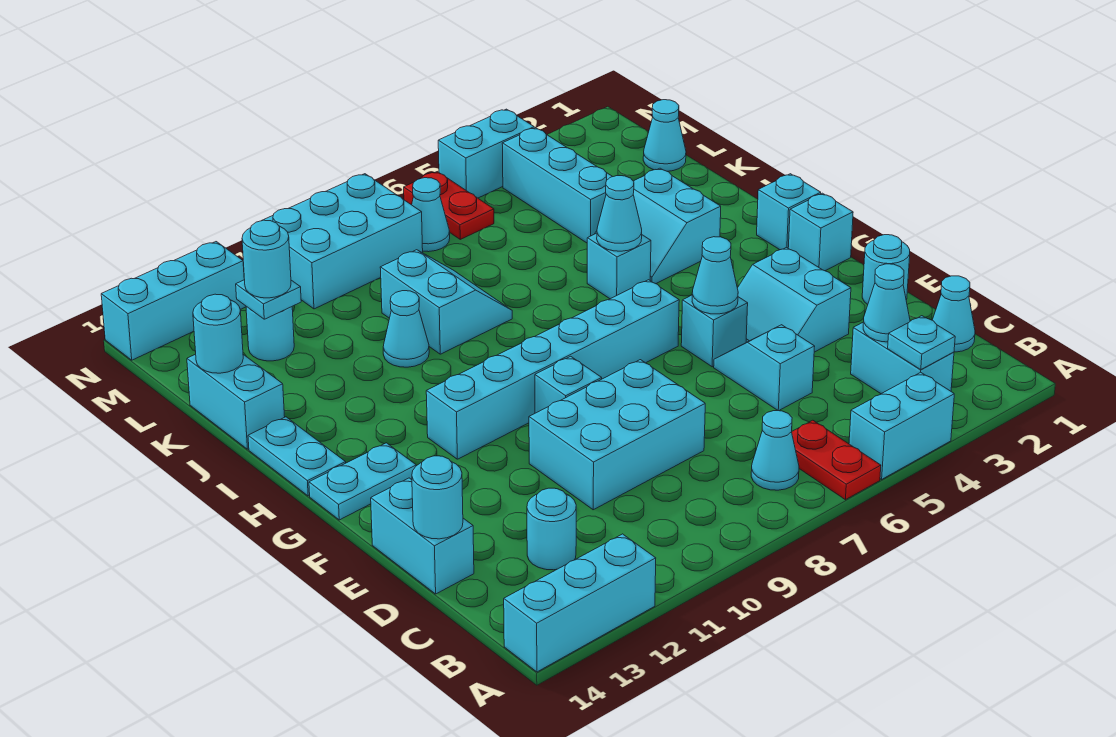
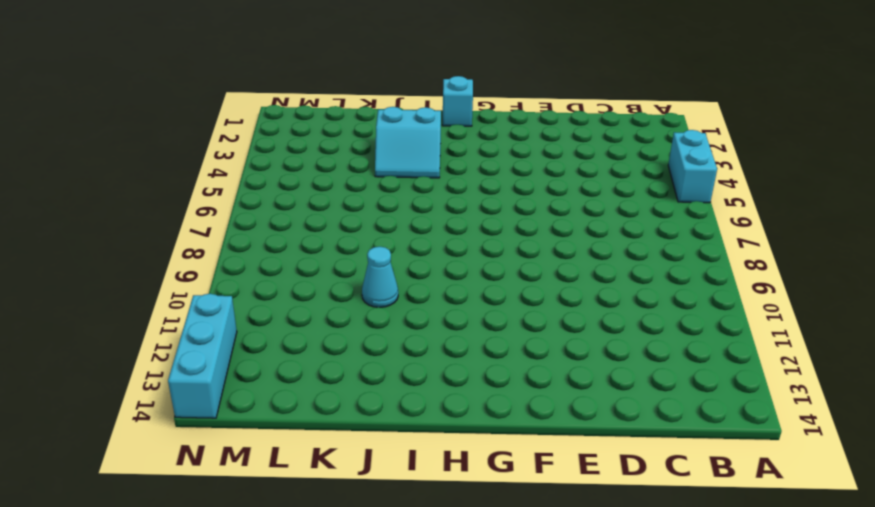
none -> red 1x2 plate [792,420,881,500]
none -> cyan 1x3 brick [504,534,656,672]
none -> cyan 1x2 brick [851,323,954,394]
none -> cyan 1x1 cone [751,411,799,490]

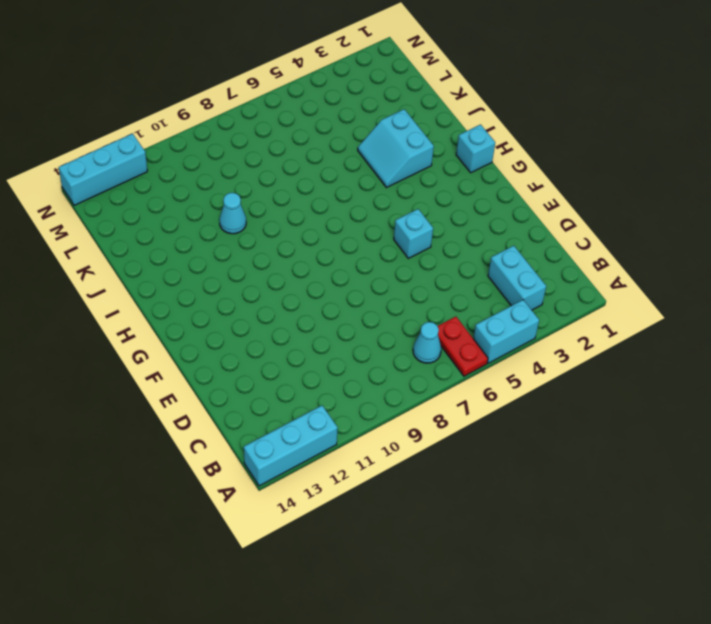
none -> cyan 1x1 cone [933,276,975,352]
none -> cyan 1x1 round brick [527,488,576,570]
none -> cyan 1x2 slope [714,325,815,411]
none -> cyan 2x3 brick [529,360,705,510]

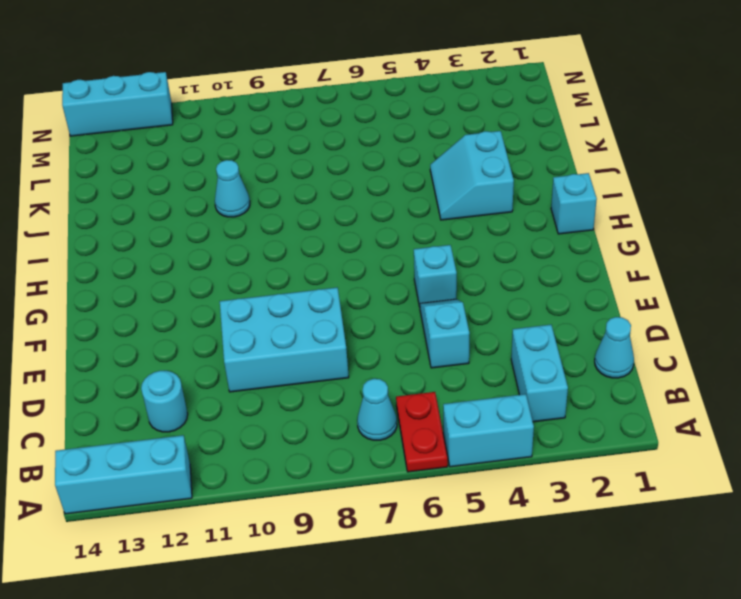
none -> cyan 1x2 brick [371,478,474,594]
none -> cyan 1x1 round brick [862,235,910,305]
none -> cyan 2x2 slope [737,248,851,352]
none -> cyan 1x1 brick [535,356,602,413]

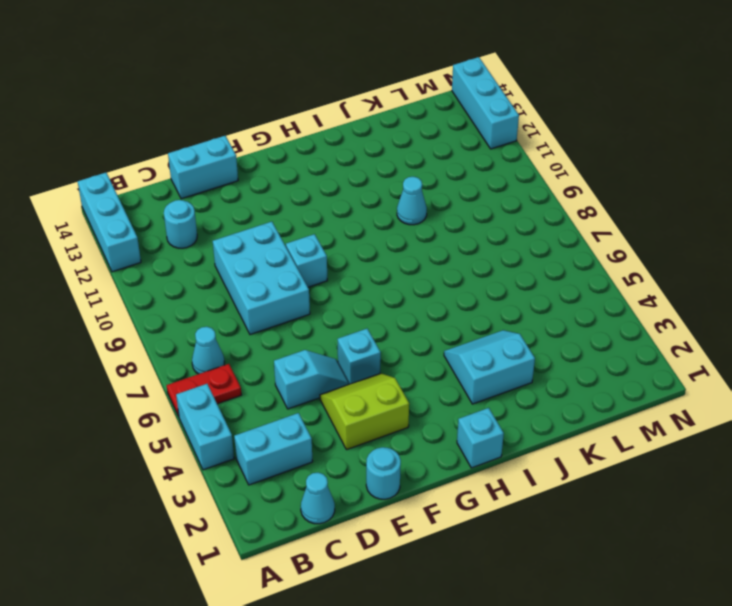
lime 2x2 slope [320,373,409,450] -> cyan 2x2 slope [737,248,851,352]
none -> cyan 1x1 brick [788,193,853,271]
none -> cyan 1x6 brick [426,280,679,459]
none -> cyan 1x2 plate [309,443,416,520]
none -> cyan 1x2 plate [248,417,346,496]

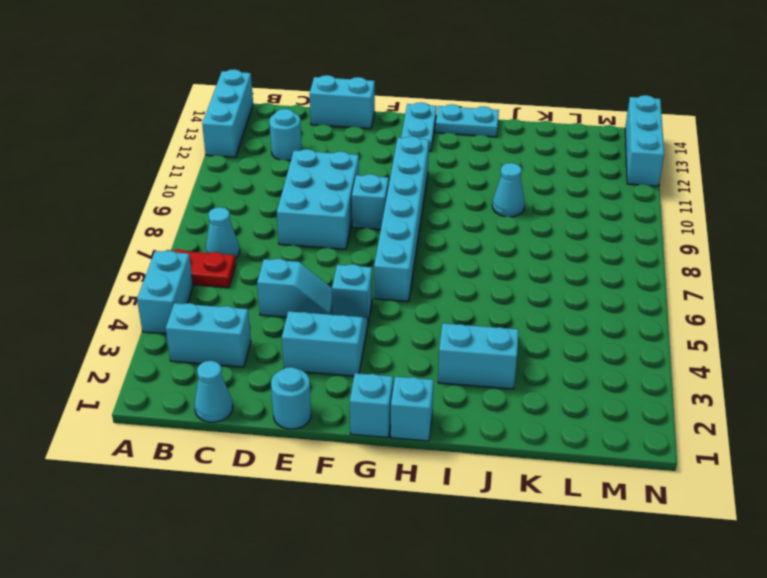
none -> cyan 1x1 brick [587,233,651,299]
none -> cyan 2x2 slope [380,250,512,354]
none -> cyan 1x2 brick [187,354,285,449]
none -> cyan 1x3 brick [502,128,612,243]

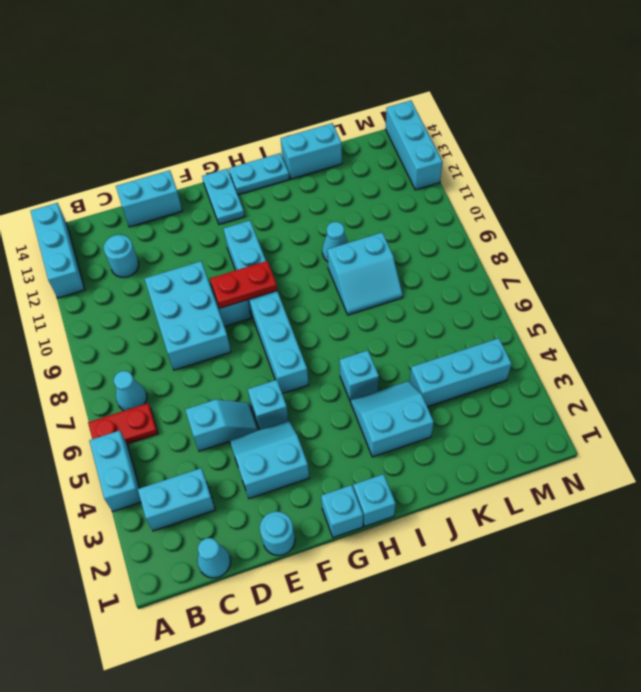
red 1x2 plate [210,261,277,308] -> red 1x2 plate moved to [404,172,494,239]
none -> cyan 1x1 cone [643,100,686,171]
none -> cyan 1x1 round brick [246,306,294,361]
none -> cyan 1x1 cone [412,178,450,252]
none -> cyan 2x3 brick [262,174,423,309]

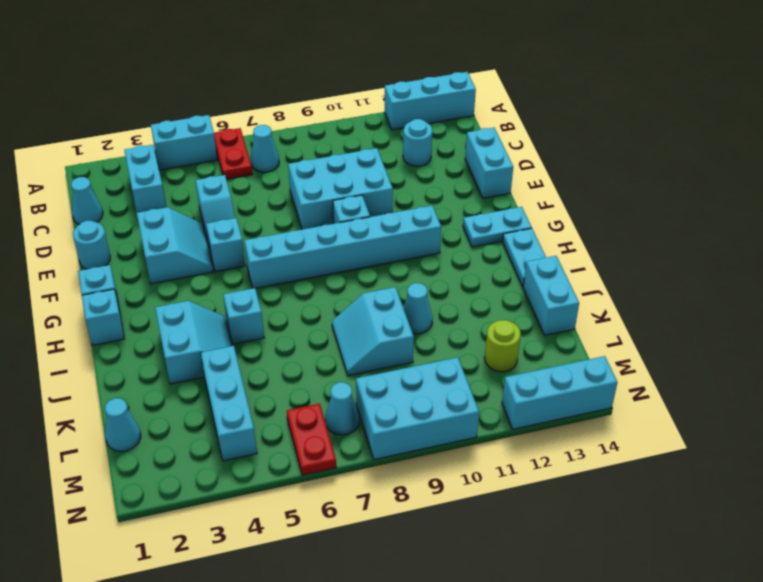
lime 1x1 round brick [485,320,521,372] -> cyan 1x1 round brick [246,306,294,361]
none -> cyan 1x2 brick [438,109,534,198]
none -> cyan 1x1 plate [888,316,955,370]
none -> cyan 1x1 cone [863,264,910,342]
none -> cyan 1x1 round brick [412,456,463,539]

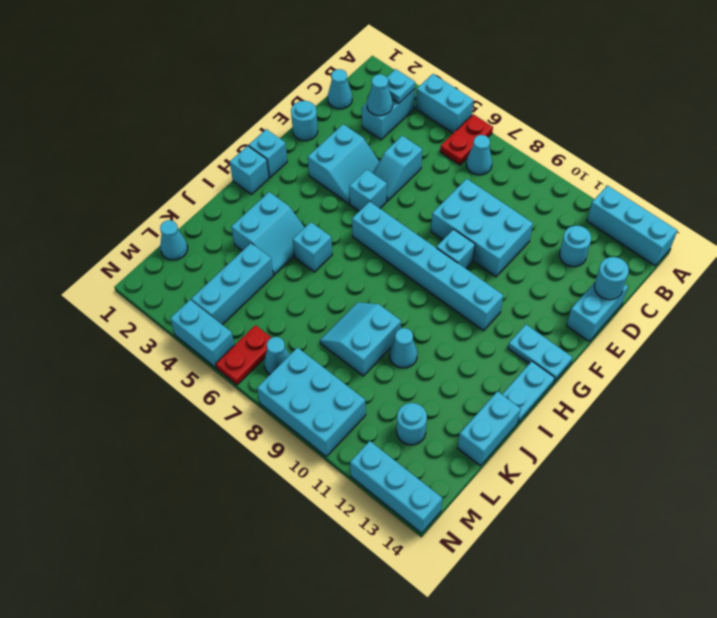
none -> cyan 1x1 cone [692,237,738,314]
none -> cyan 1x1 cone [597,176,642,251]
none -> cyan 1x1 round brick [193,294,243,373]
none -> cyan 1x1 plate [236,280,301,319]

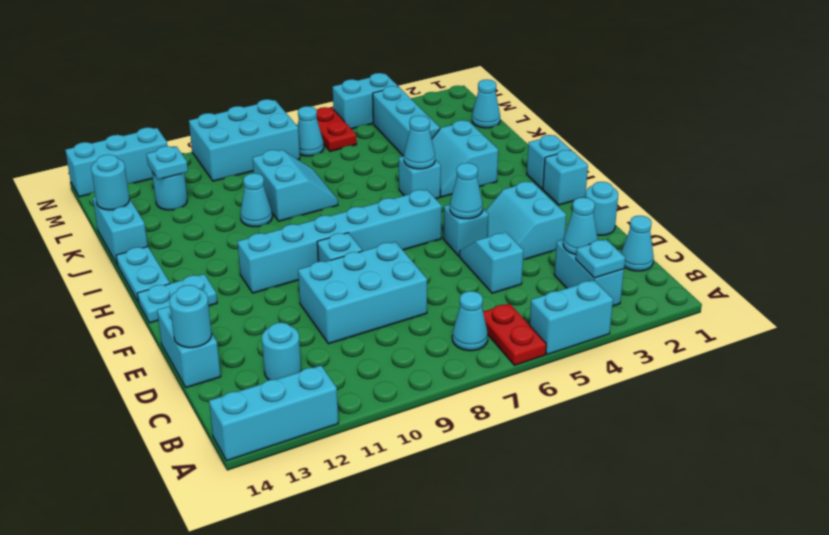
none -> cyan 1x1 round brick [242,220,291,298]

